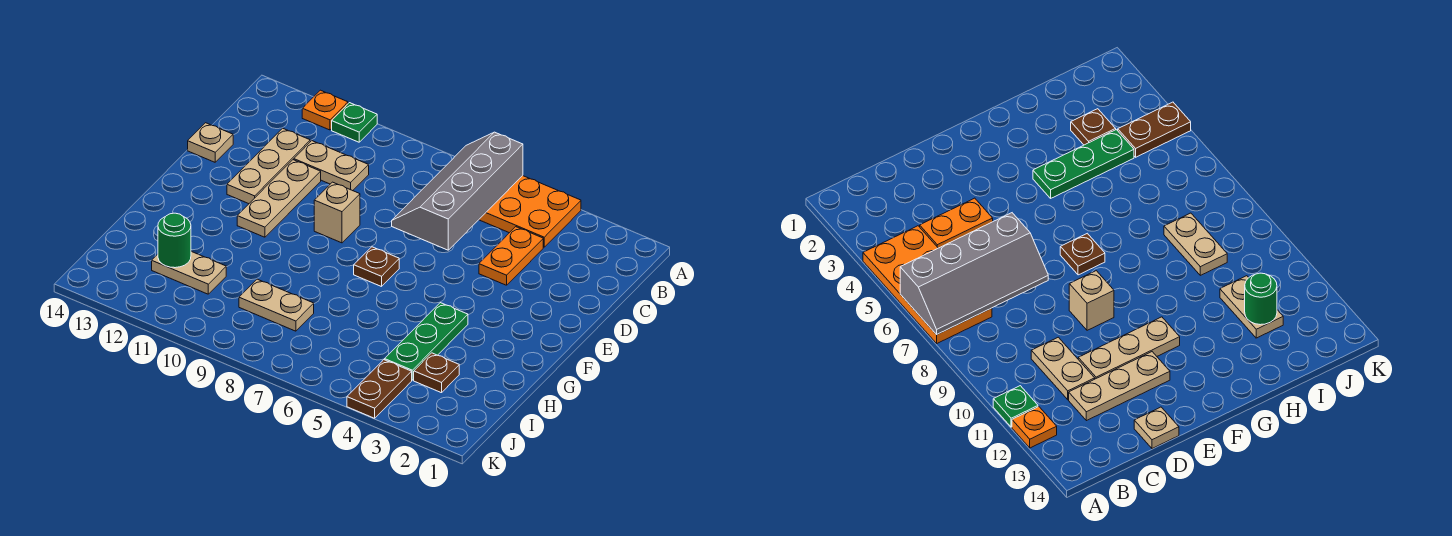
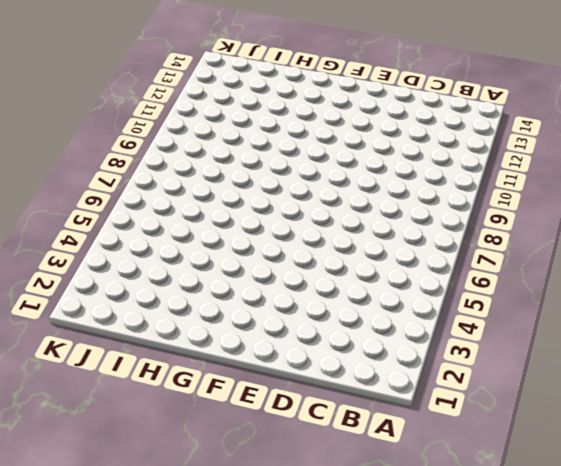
none -> orange 2x4 plate [479,176,581,247]
none -> green 1x1 plate [332,103,377,142]
none -> orange 1x1 plate [302,90,348,130]

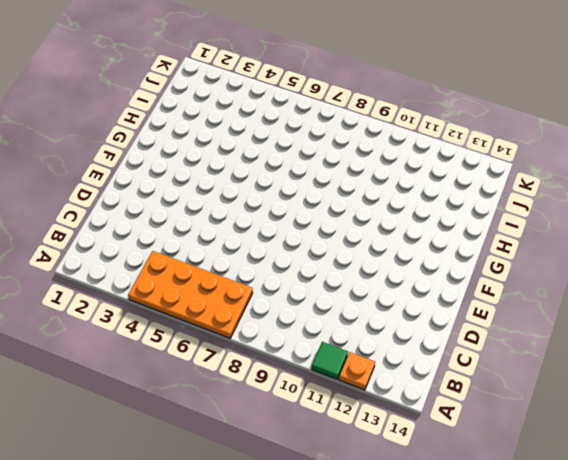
green 1x1 tile [312,342,348,379] -> green 1x1 plate [332,103,377,142]
none -> orange 1x2 plate [479,227,543,285]
none -> tan 1x2 plate [294,141,369,191]
none -> tan 1x3 plate [227,128,310,204]

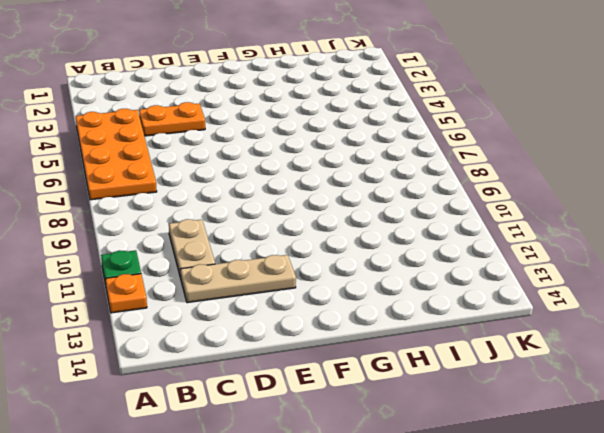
none -> tan 1x3 plate [237,160,321,237]
none -> tan 1x1 plate [188,123,233,162]
none -> tan 1x1 brick [314,182,360,243]

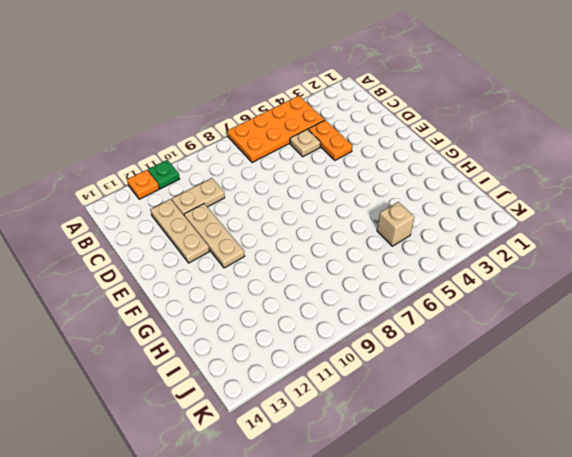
tan 1x1 plate [290,129,320,157] -> tan 1x1 plate moved to [188,123,233,162]
tan 1x1 brick [377,202,414,246] -> tan 1x1 brick moved to [314,182,360,243]
none -> brown 1x1 plate [354,247,399,287]
none -> green 1x3 plate [385,303,468,380]
none -> brown 1x1 plate [414,353,459,393]

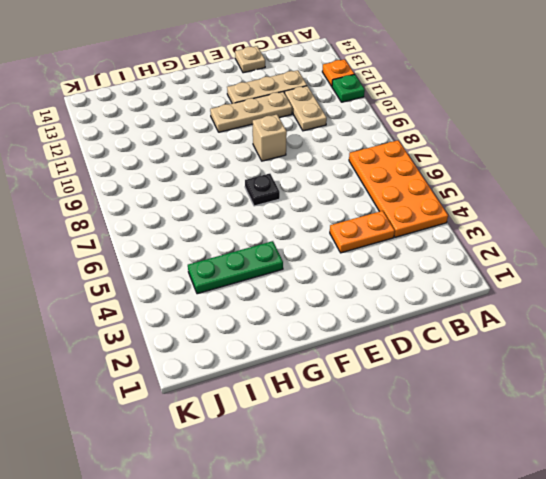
black 1x1 plate [245,174,280,206] -> brown 1x1 plate [354,247,399,287]
none -> brown 1x1 plate [414,353,459,393]
none -> tan 1x2 plate [239,279,314,331]
none -> tan 1x2 plate [152,251,226,294]

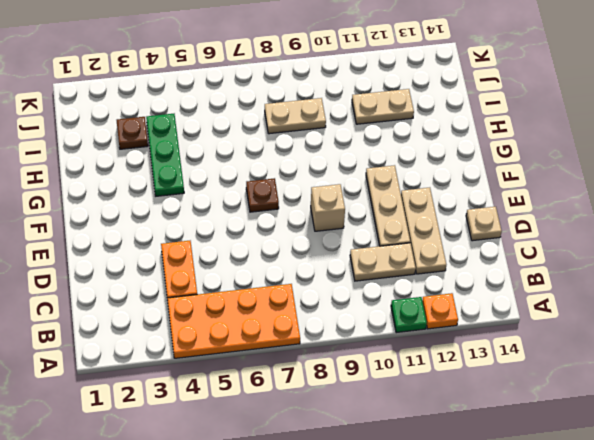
none -> brown 1x2 plate [347,360,412,418]
none -> grey 2x4 slope [392,132,523,250]
none -> green 1x1 round brick [158,213,191,268]

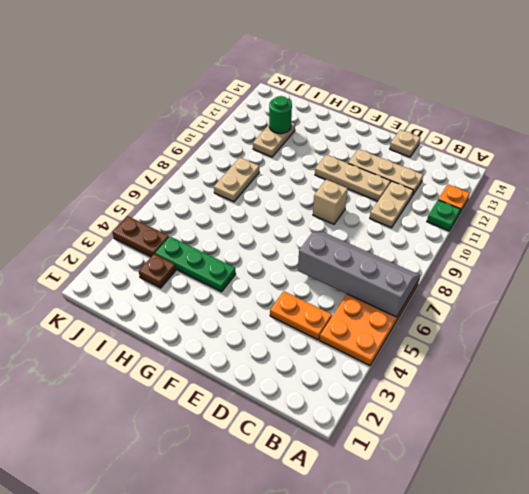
none -> brown 1x1 plate [354,247,399,287]

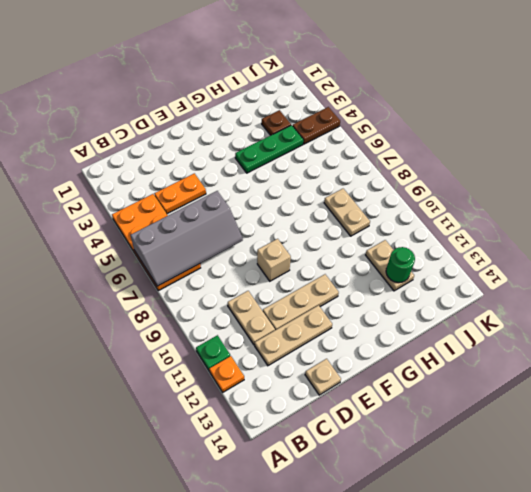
none -> brown 1x1 plate [354,247,399,287]

